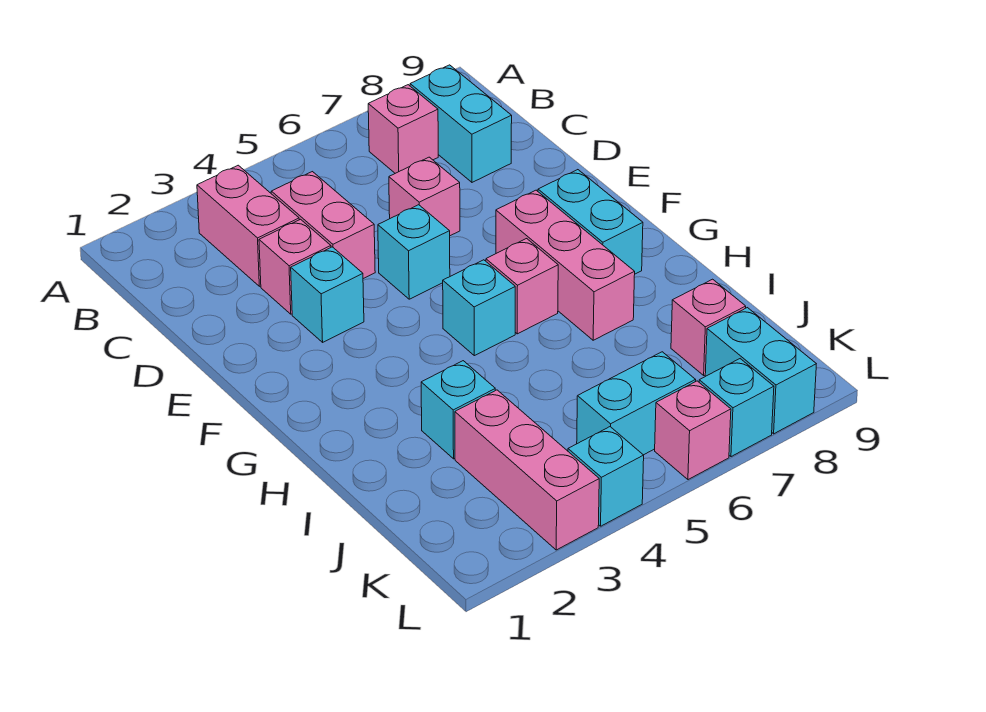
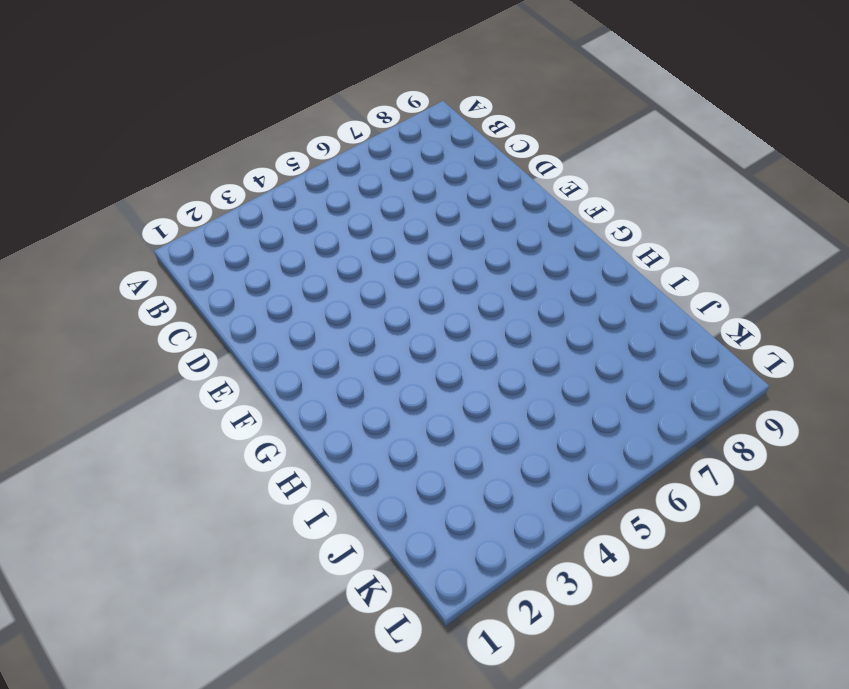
none -> pink 1x2 brick [197,165,299,286]
none -> pink 1x1 brick [368,85,438,173]
none -> cyan 1x2 brick [410,65,512,182]

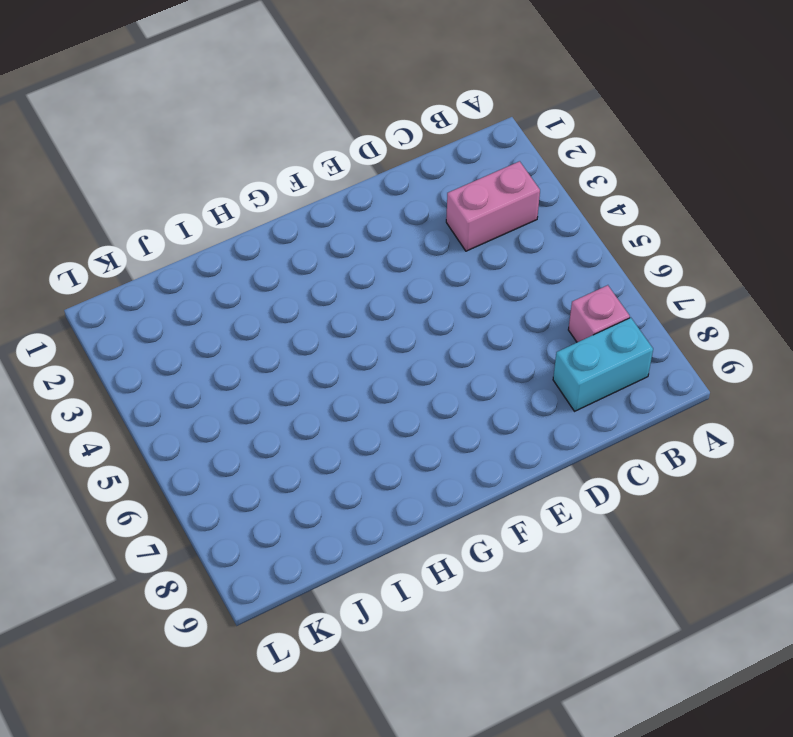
none -> pink 1x2 brick [271,172,375,279]
none -> pink 1x1 brick [259,219,331,314]
none -> pink 1x1 brick [389,157,460,236]

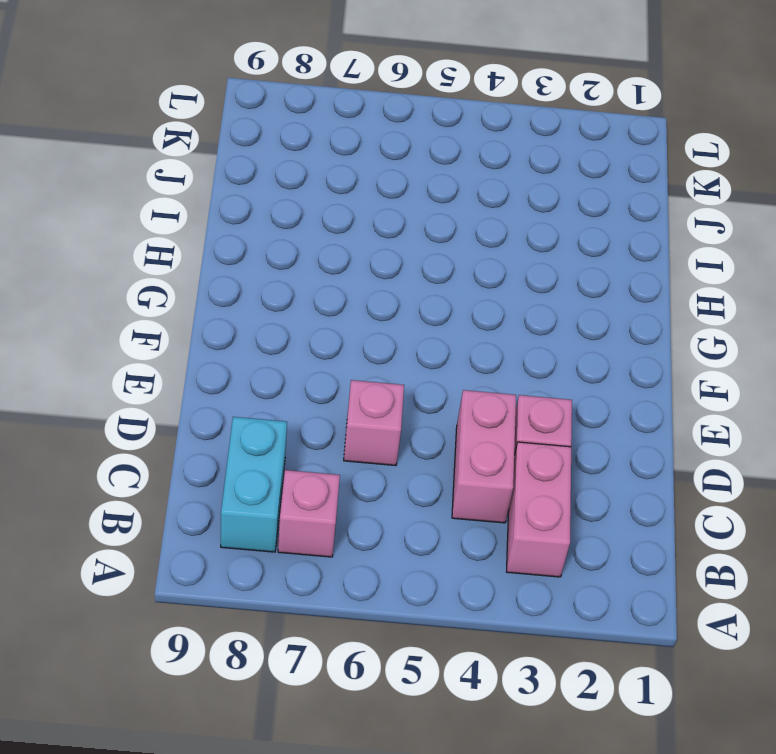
none -> cyan 1x1 brick [291,247,364,342]
none -> cyan 1x1 brick [378,205,450,299]
none -> pink 1x3 brick [496,190,635,340]

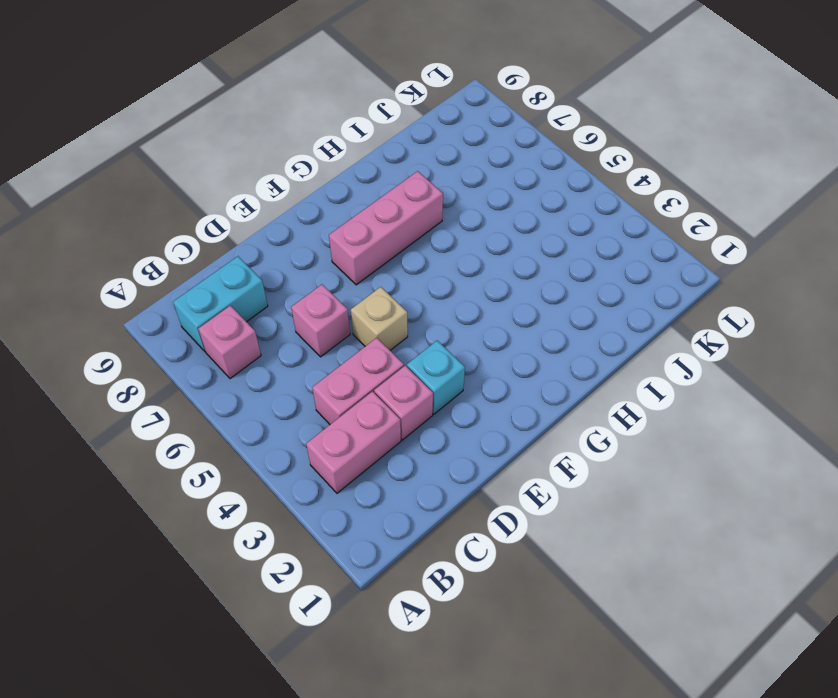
tan 1x1 brick [351,287,408,350] -> cyan 1x1 brick [378,205,450,299]
none -> cyan 1x2 brick [538,170,643,274]
none -> cyan 1x1 brick [443,260,515,356]
none -> pink 1x1 brick [486,239,558,334]

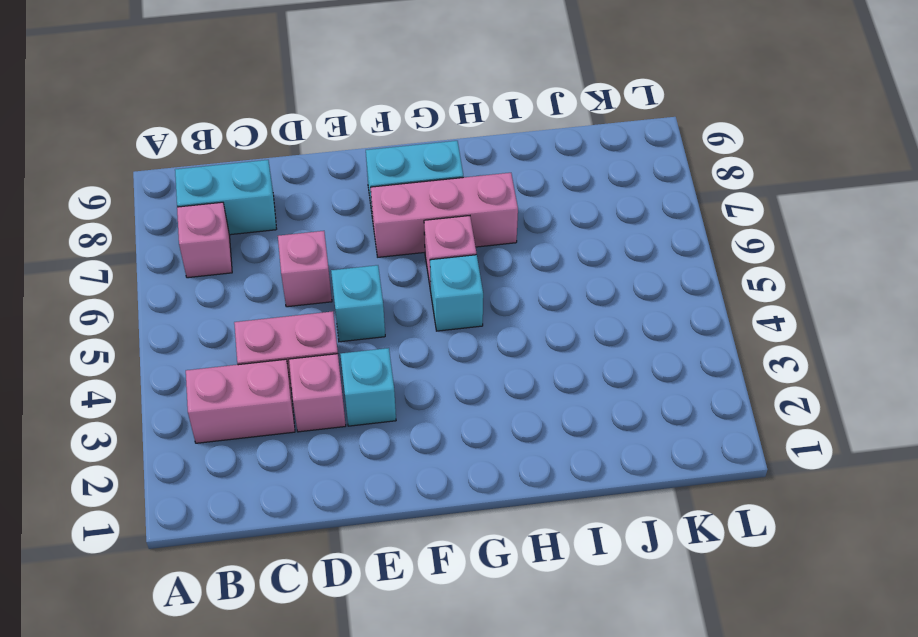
none -> cyan 1x1 brick [421,361,495,459]
none -> pink 1x3 brick [455,390,599,550]
none -> pink 1x1 brick [671,279,746,375]

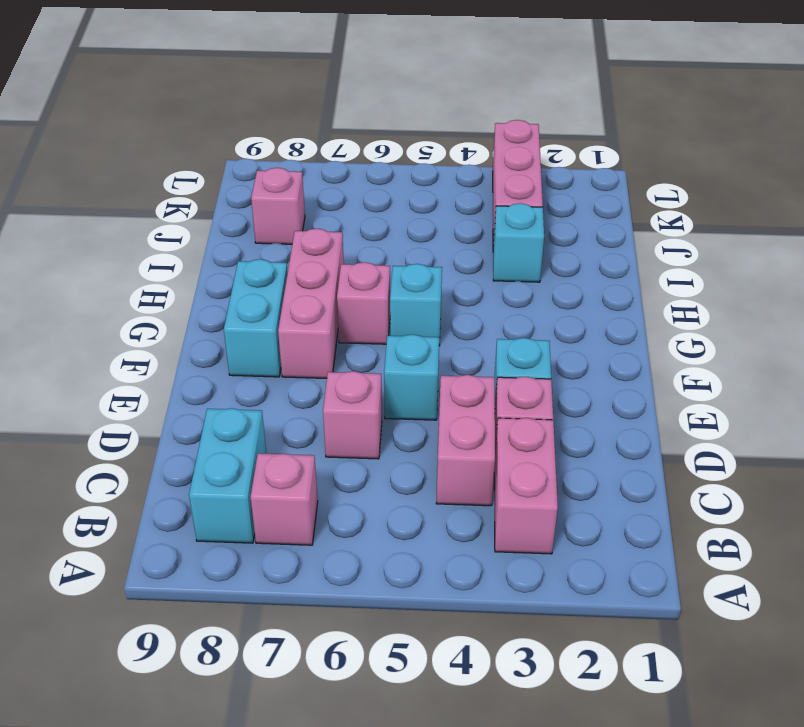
none -> cyan 1x2 brick [577,352,696,455]
none -> cyan 1x2 brick [705,308,816,434]
none -> cyan 1x1 brick [568,427,644,526]

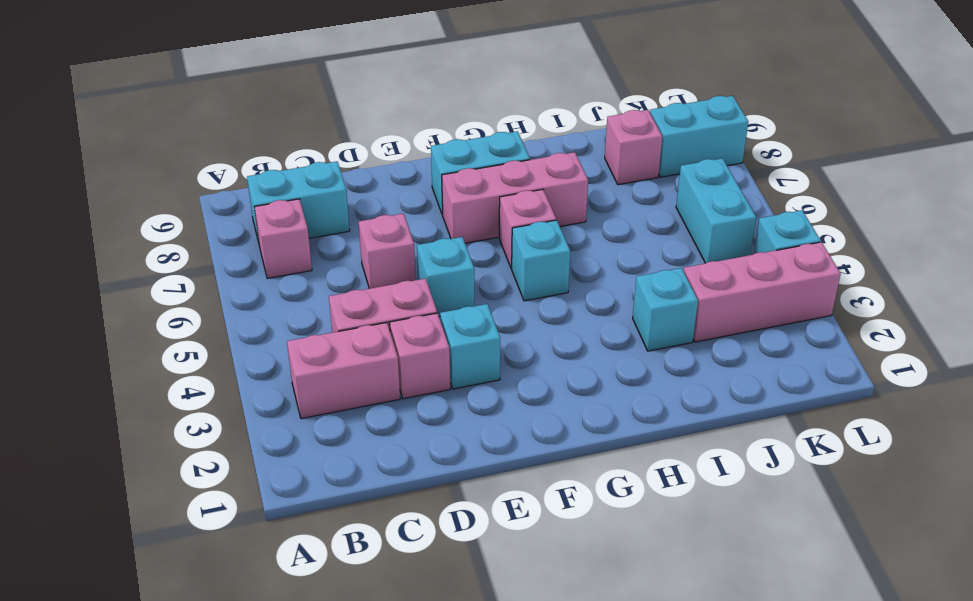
none -> pink 1x1 brick [655,381,731,480]
none -> cyan 1x1 brick [699,359,774,457]

